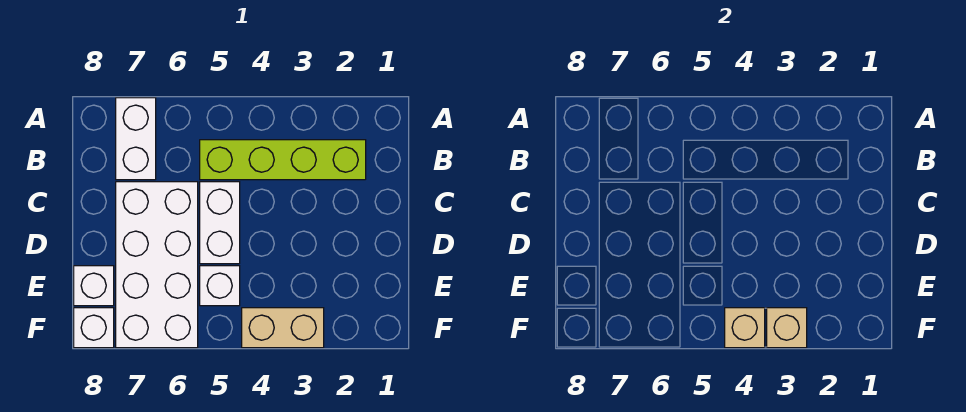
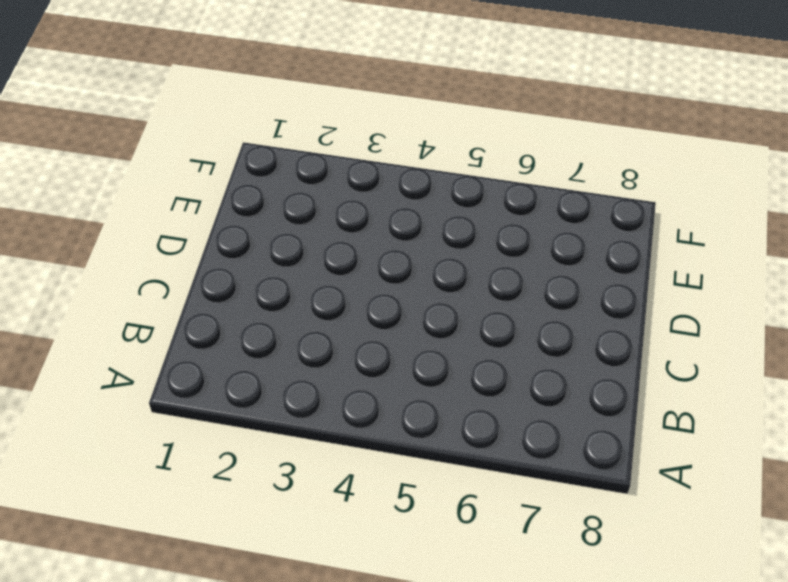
none -> white 1x2 brick [116,98,156,180]
none -> lime 1x4 brick [200,140,366,180]

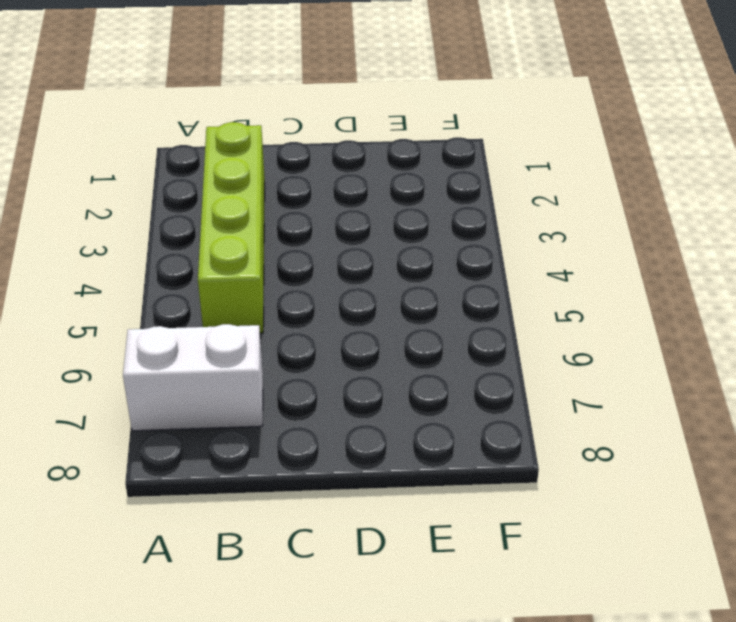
none -> white 1x2 brick [200,182,240,264]
none -> white 2x4 brick [116,182,198,348]

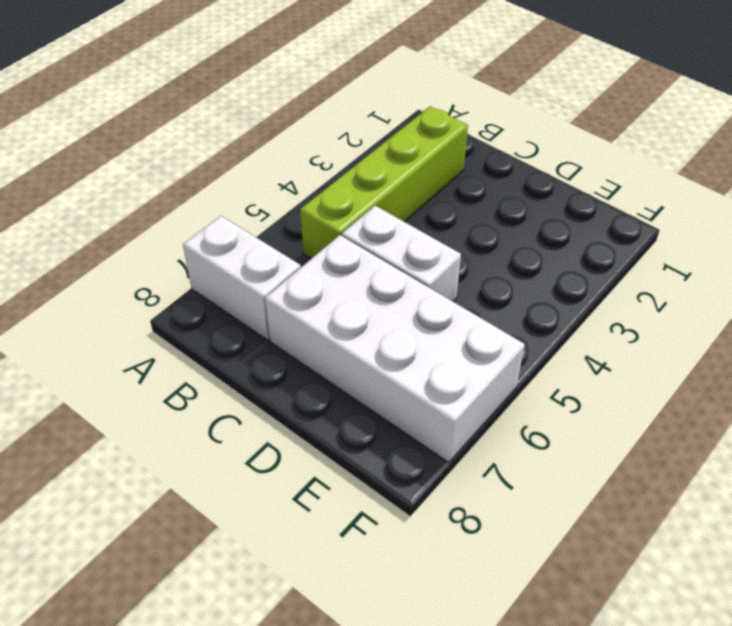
none -> white 1x1 brick [200,266,240,306]
none -> white 1x1 brick [74,266,114,306]

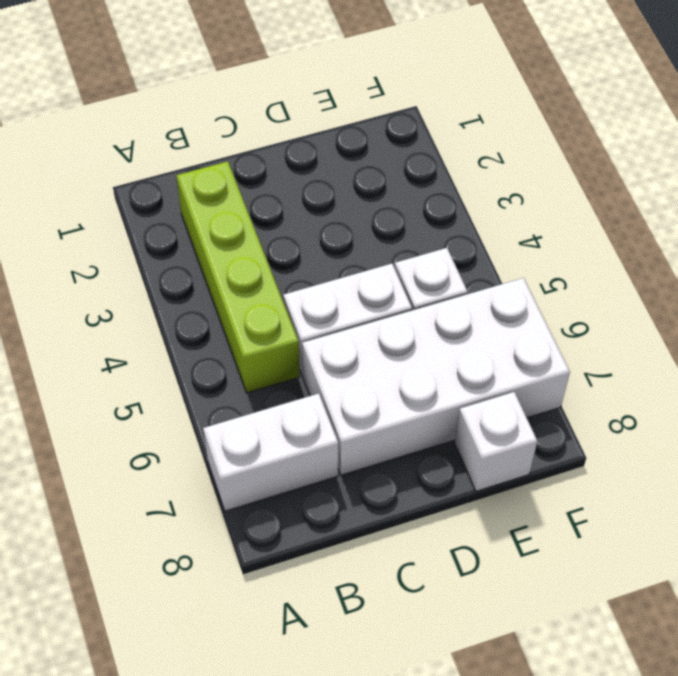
none -> tan 1x2 brick [242,308,324,348]
none -> white 1x1 brick [74,308,114,348]

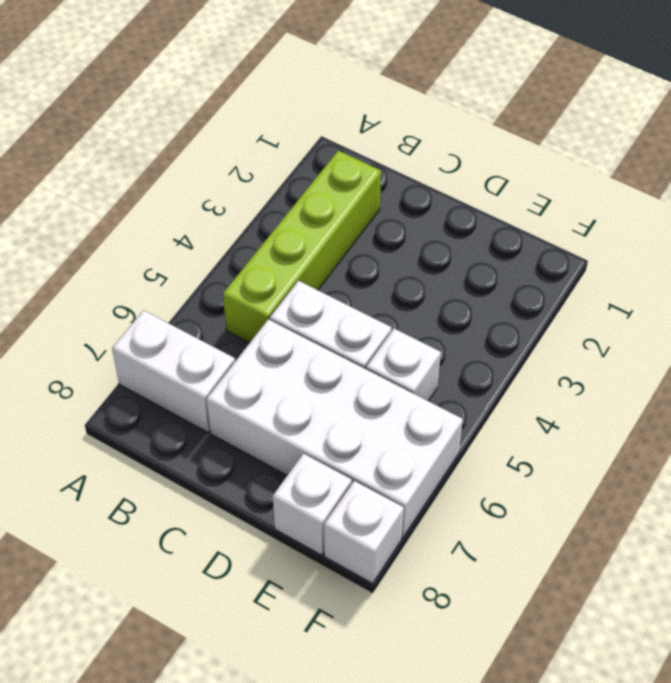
none -> tan 1x2 brick [242,308,324,348]
none -> tan 1x1 brick [767,308,807,348]

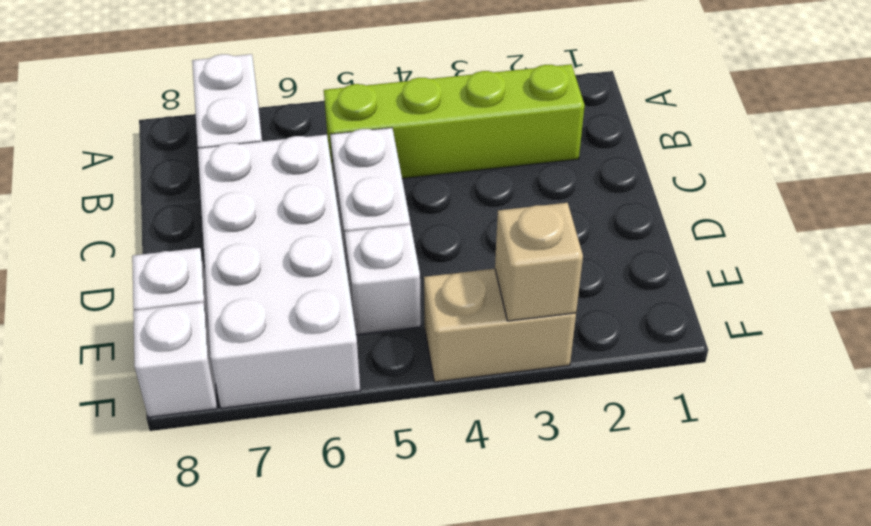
none -> tan 1x1 brick [725,308,765,348]

